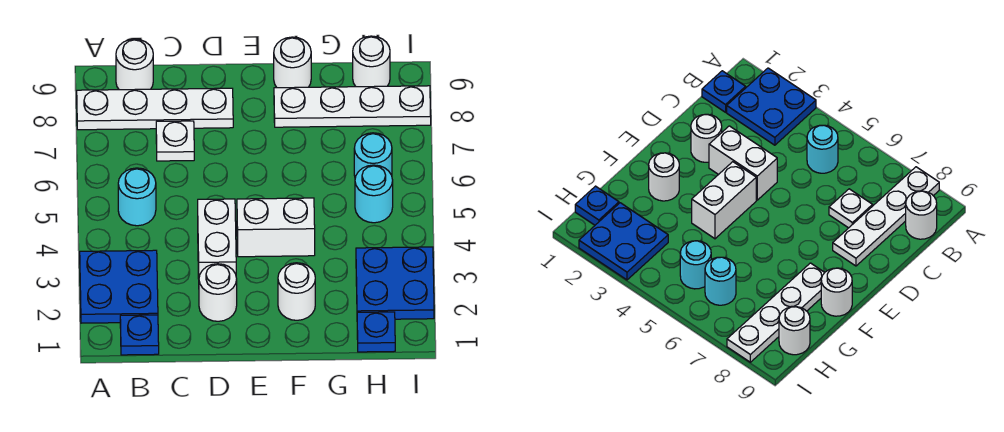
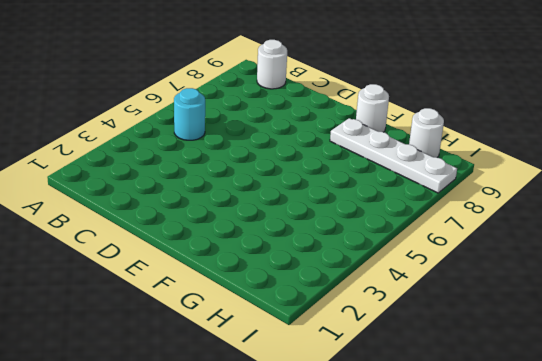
none -> blue 2x2 plate [80,250,158,323]
none -> white 1x4 plate [77,88,233,130]
none -> blue 1x1 plate [120,315,159,355]

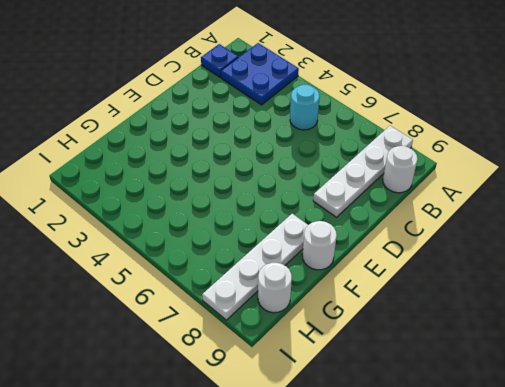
none -> white 1x1 plate [156,121,194,161]
none -> white 1x1 round brick [199,264,237,321]
none -> white 1x2 brick [198,199,236,279]

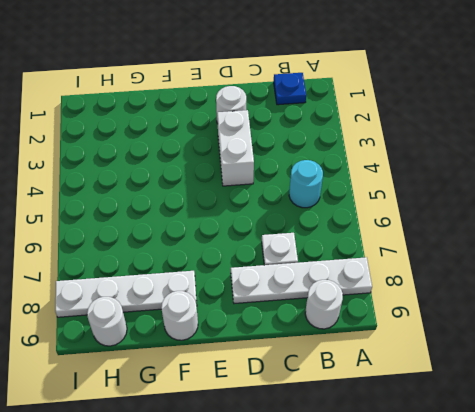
none -> blue 2x2 plate [80,250,158,323]
none -> white 1x2 brick [237,198,315,257]
none -> white 1x1 round brick [278,263,315,320]

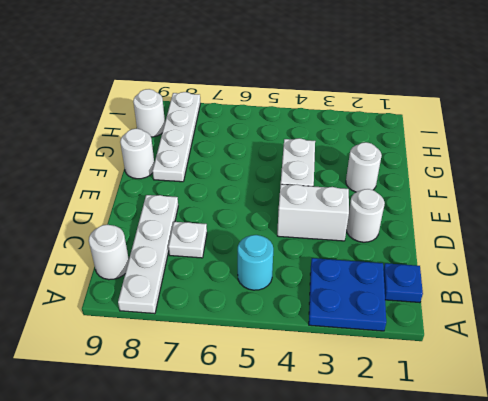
none -> blue 1x1 plate [357,312,395,352]
none -> blue 2x2 plate [356,247,434,319]
none -> cyan 1x1 round brick [355,165,393,223]

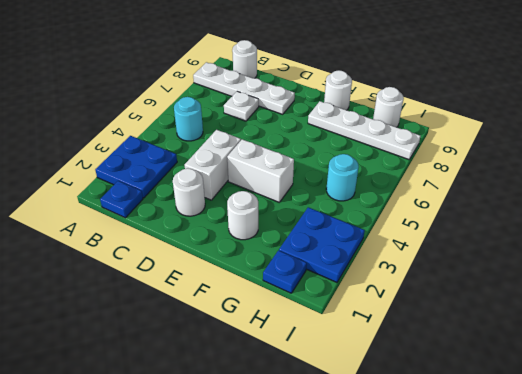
none -> cyan 1x1 round brick [354,133,392,178]

